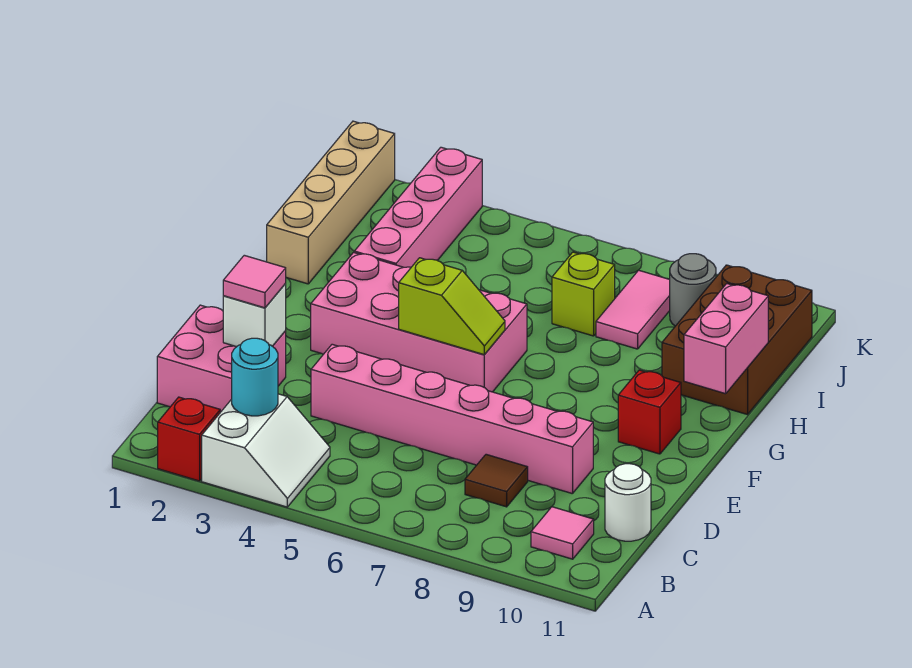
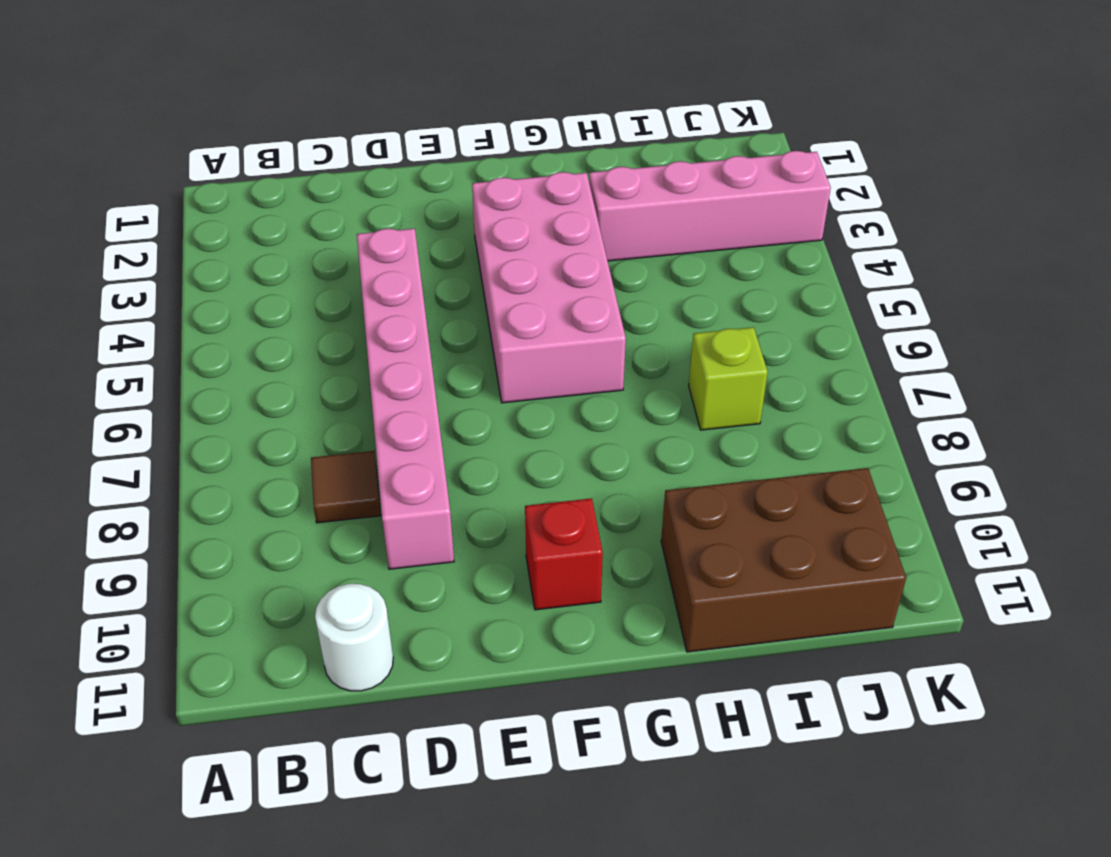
none -> red 1x1 brick [158,397,220,481]
none -> white 2x2 slope [202,394,330,507]
none -> pink 1x1 tile [531,507,594,559]

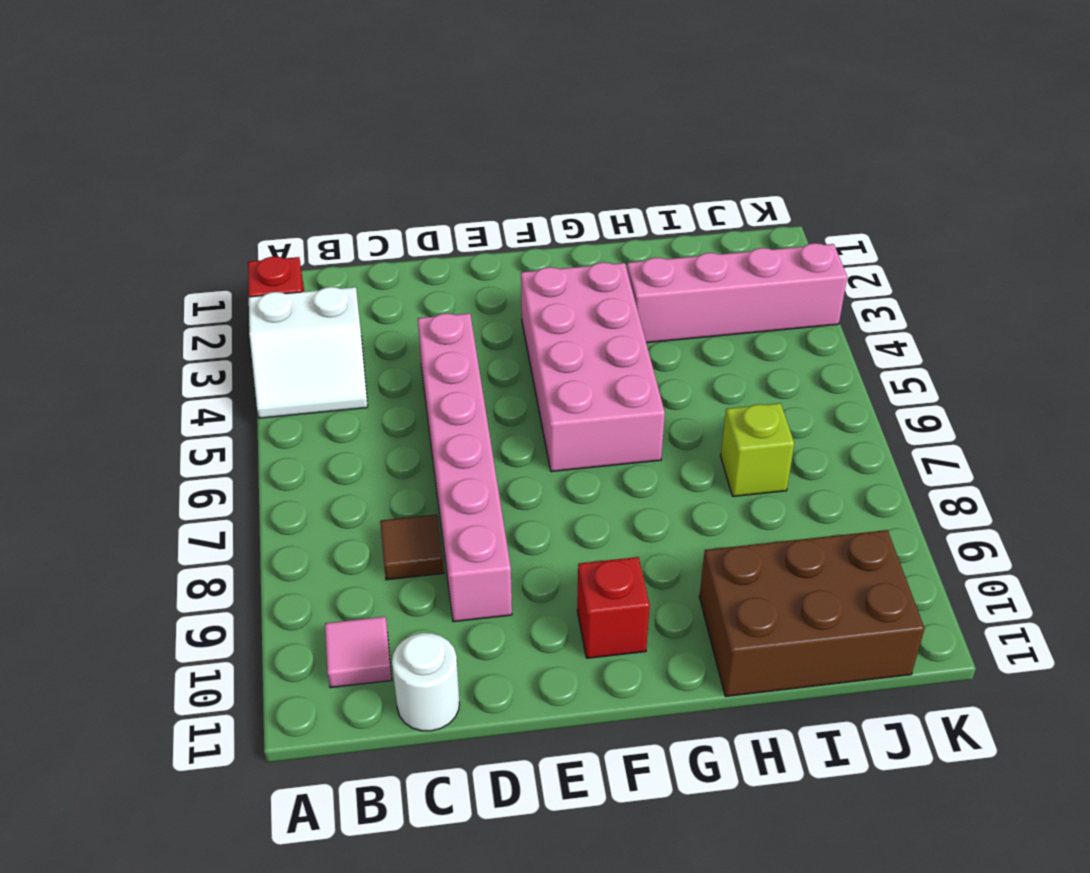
none -> pink 2x2 brick [157,305,286,412]
none -> tan 1x4 brick [267,121,395,284]
none -> pink 1x2 tile [596,270,670,349]

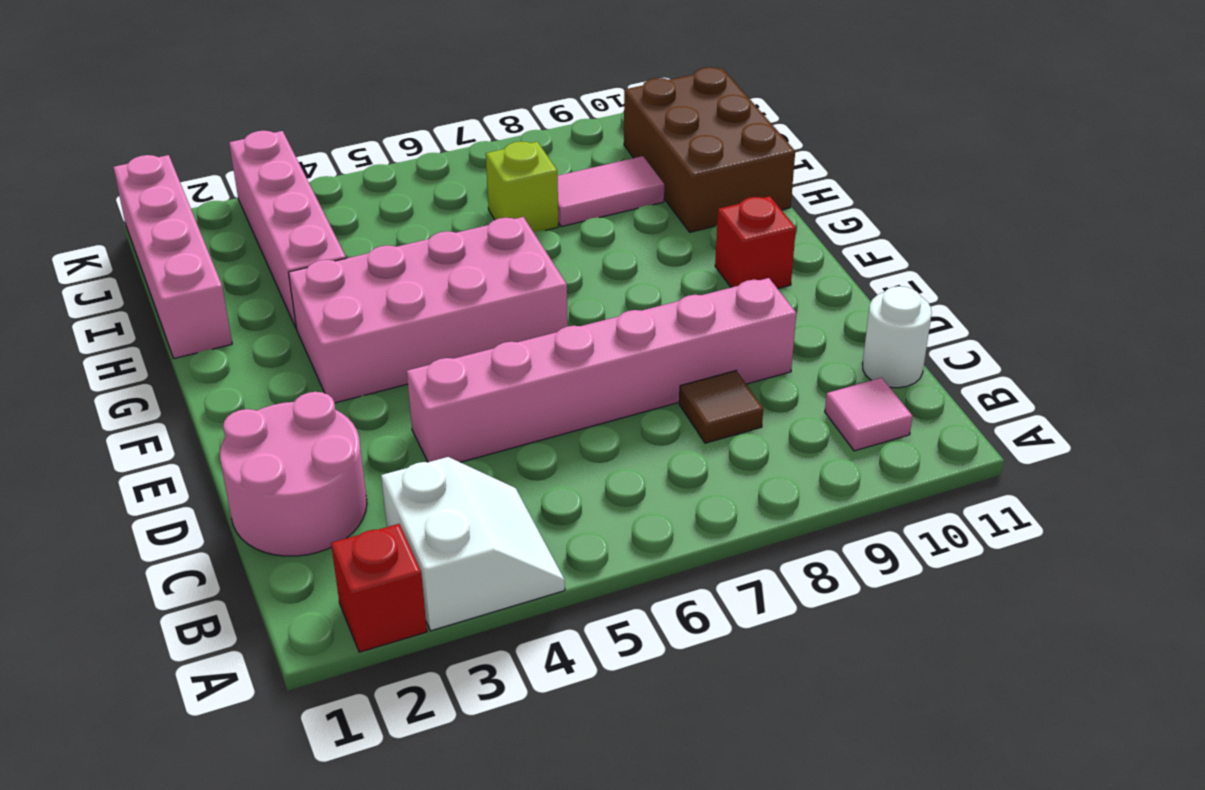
pink 2x2 round brick [220,392,367,556] -> pink 2x2 brick [157,305,286,412]
pink 1x4 brick [113,155,232,359] -> tan 1x4 brick [267,121,395,284]
pink 1x2 tile [558,156,664,227] -> pink 1x2 tile turned to [596,270,670,349]
none -> grey 1x1 round brick [670,254,716,326]
none -> cyan 1x1 round brick [232,338,278,416]
none -> white 1x1 brick [223,283,286,346]

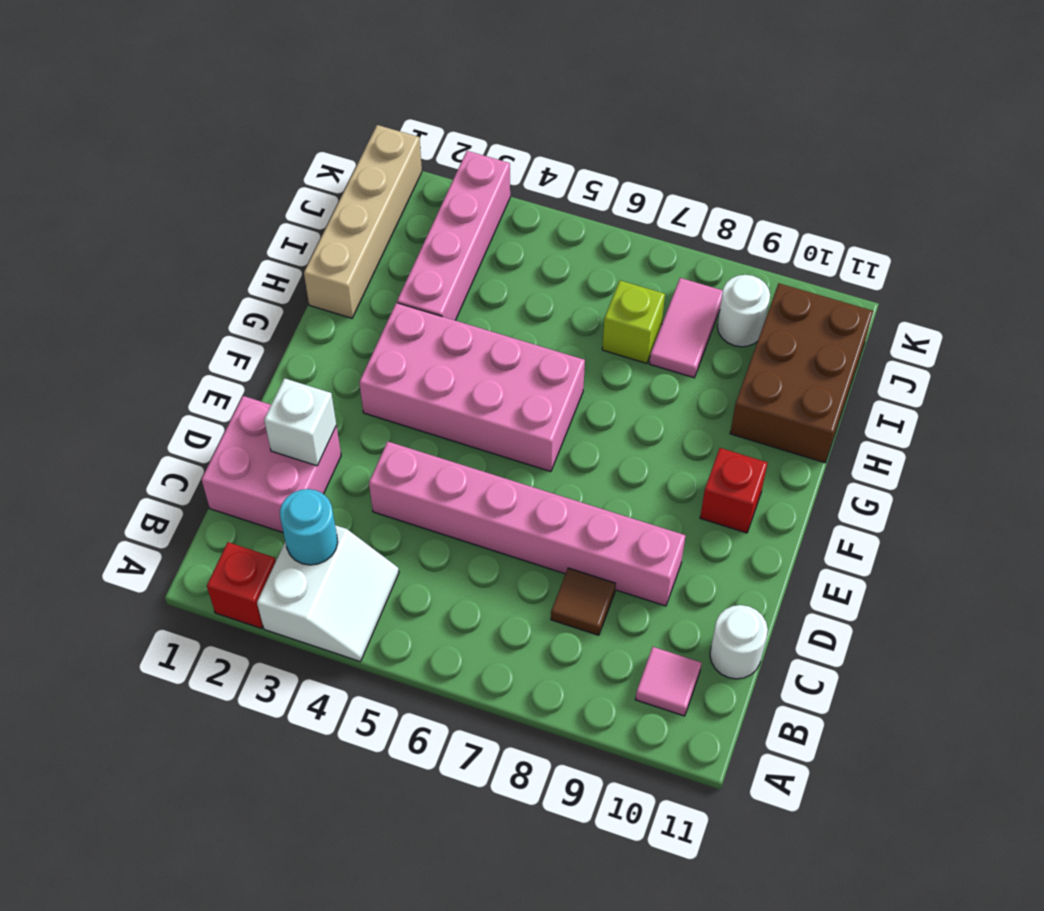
white 1x1 round brick [717,275,770,347] -> grey 1x1 round brick [670,254,716,326]
none -> lime 1x2 slope [399,258,505,355]
none -> pink 1x2 brick [684,284,768,394]
none -> pink 1x1 tile [223,255,286,308]

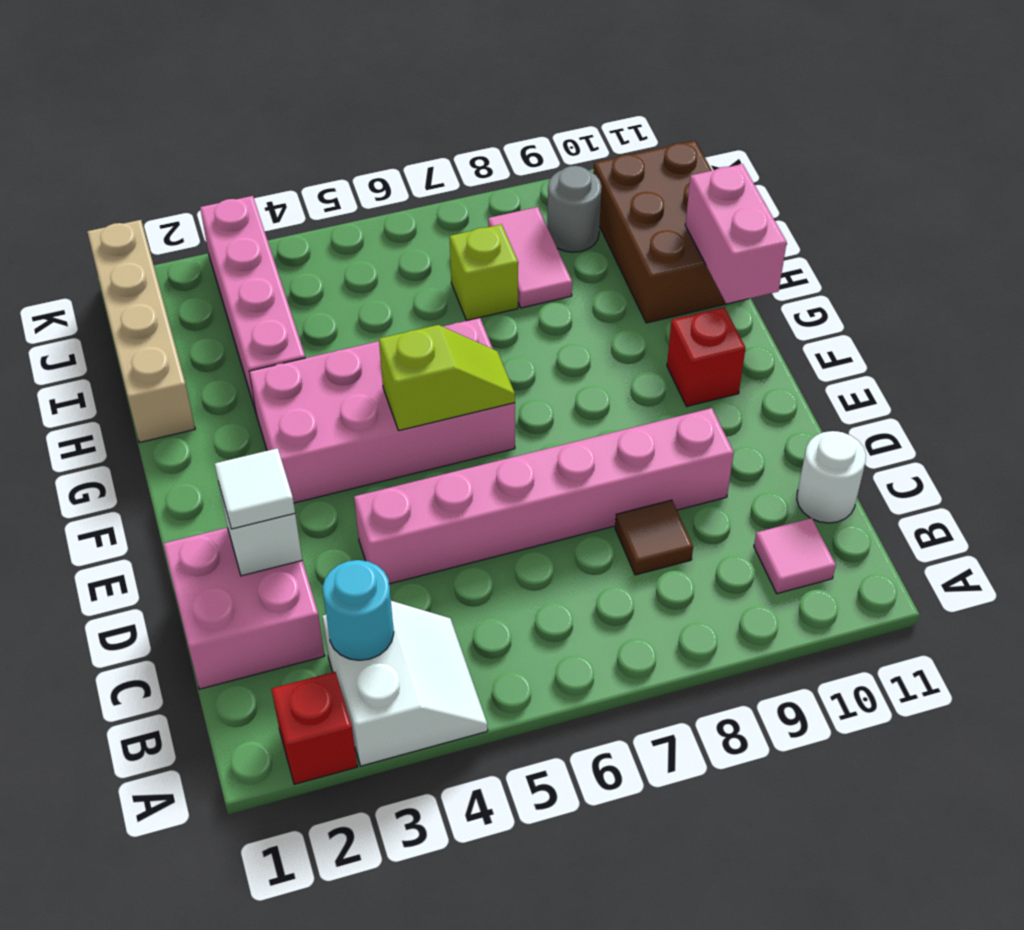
white 1x1 tile [215,448,295,529] -> pink 1x1 tile [223,255,286,308]

